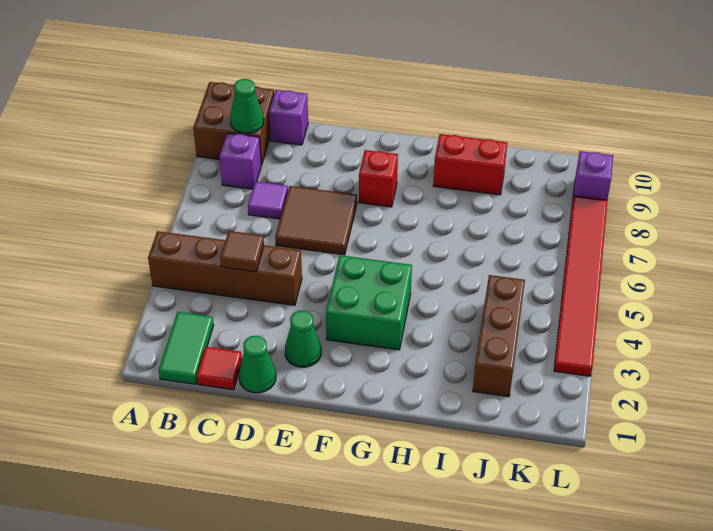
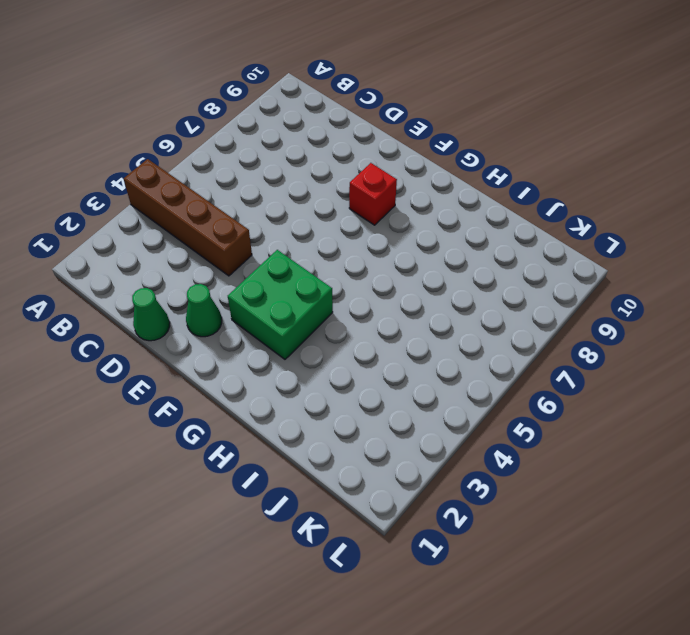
none -> brown 2x2 brick [193,82,274,164]
none -> green 1x2 tile [159,312,214,384]
none -> purple 1x1 brick [219,133,262,189]

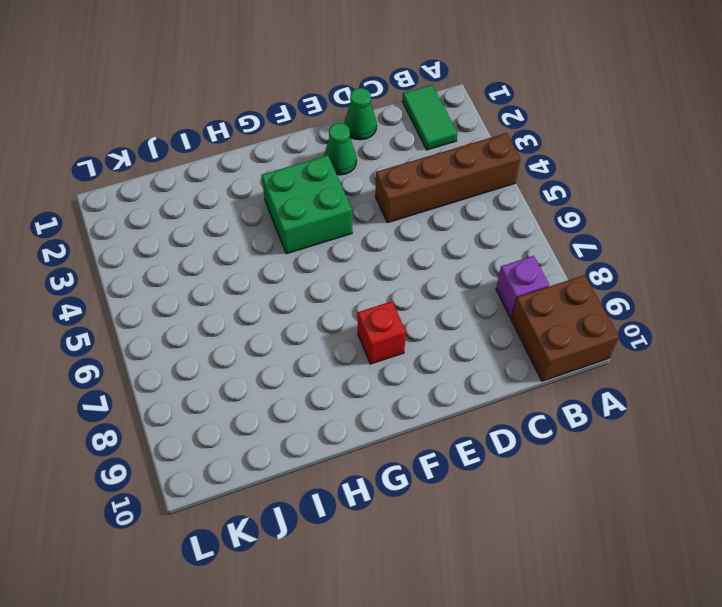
none -> red 1x1 tile [197,347,242,390]
none -> purple 1x1 tile [248,182,288,219]
none -> purple 1x1 brick [269,90,308,145]

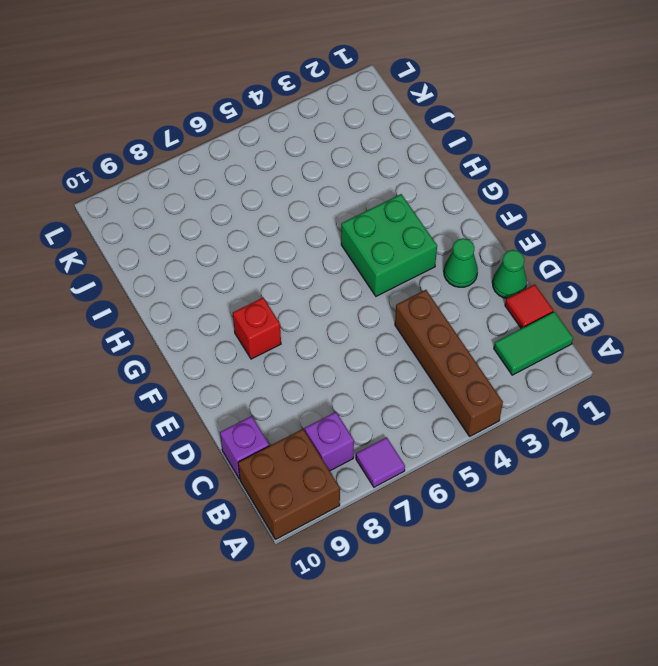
purple 1x1 tile [356,437,405,487] -> purple 1x1 tile moved to [248,182,288,219]
none -> brown 2x2 tile [275,186,357,255]
none -> red 1x2 brick [433,134,507,195]
none -> brown 1x3 brick [473,275,525,397]

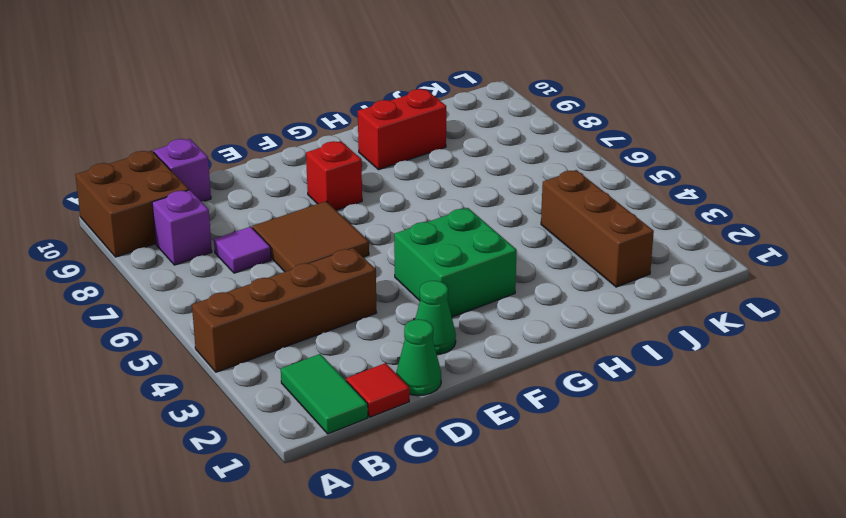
none -> red 1x6 tile [554,196,607,376]
none -> purple 1x1 brick [573,151,613,200]
none -> green 1x1 cone [230,79,264,133]

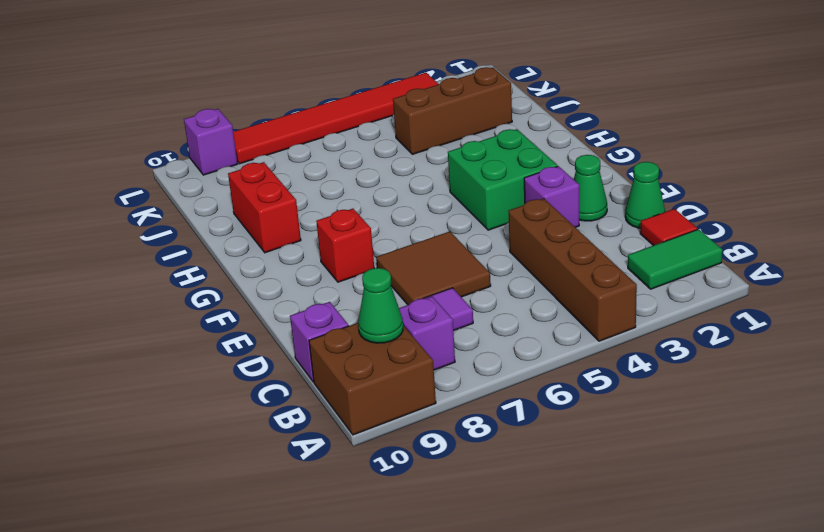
purple 1x1 brick [524,166,579,227] -> none
none -> brown 1x1 tile [220,231,264,272]

